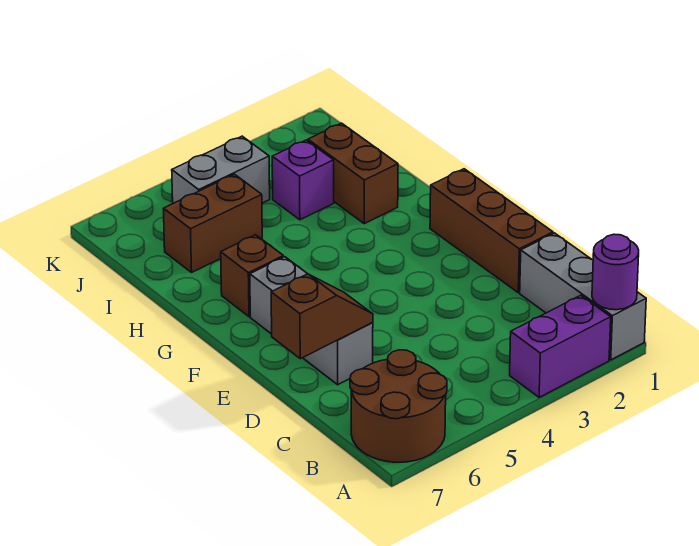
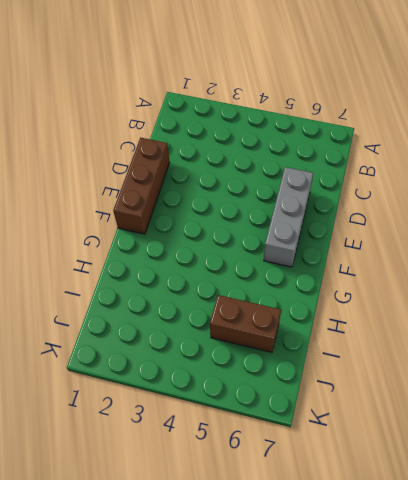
none -> grey 1x3 brick [520,233,646,360]
none -> purple 1x2 brick [510,295,611,397]
none -> brown 2x2 round brick [350,350,447,462]

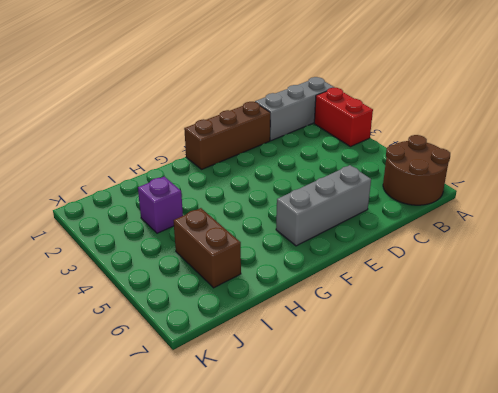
red 1x2 brick [314,88,373,147] -> purple 1x2 brick [510,295,611,397]
none -> brown 1x1 brick [221,235,283,317]
none -> brown 1x2 brick [308,123,398,224]
none -> grey 1x2 brick [172,136,270,203]

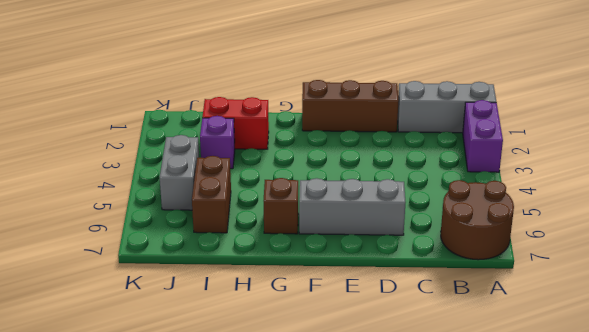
red 1x2 brick [202,97,269,149] -> brown 1x2 brick [308,123,398,224]
none -> purple 1x1 round brick [592,234,639,310]
none -> brown 1x2 slope [271,274,373,359]

